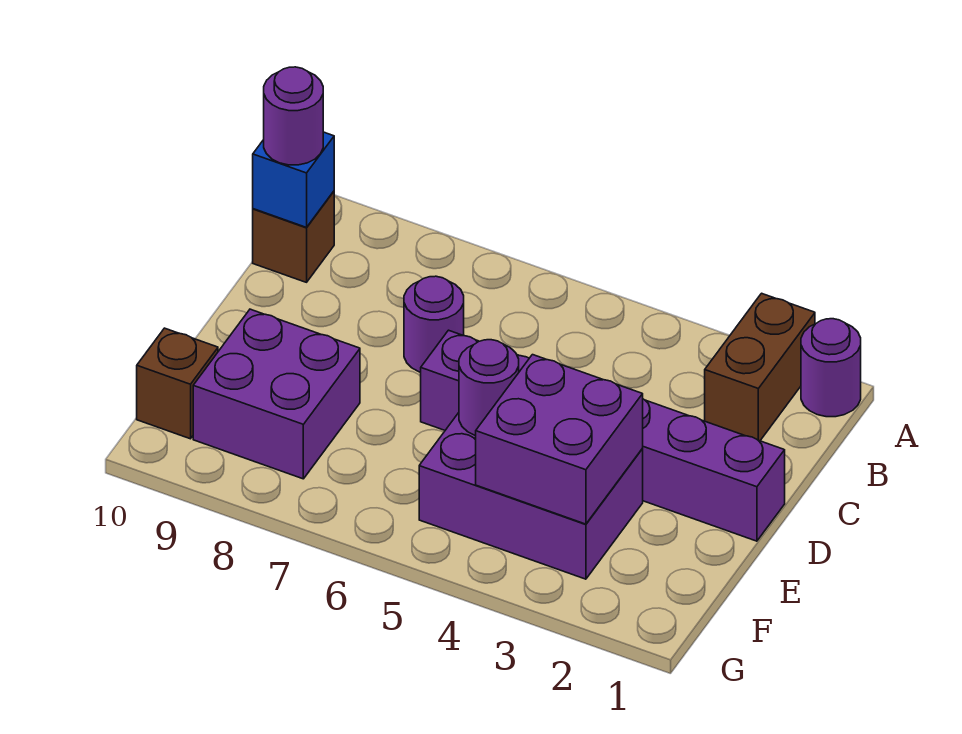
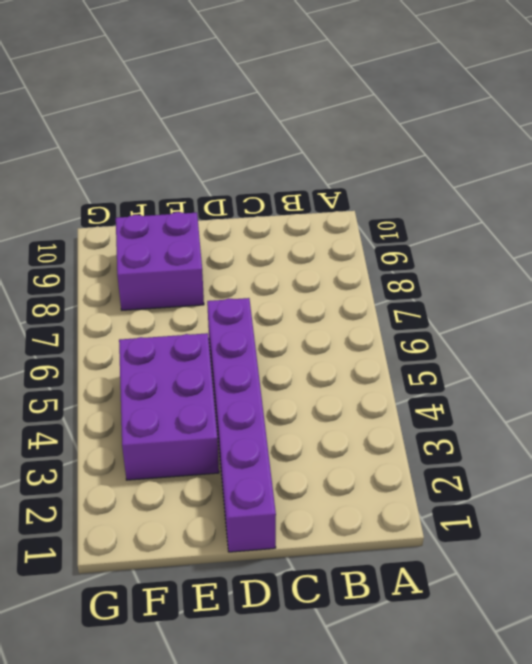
none -> purple 1x1 round brick [801,319,861,417]
none -> brown 1x2 brick [705,293,815,441]
none -> brown 1x1 brick [253,191,334,282]

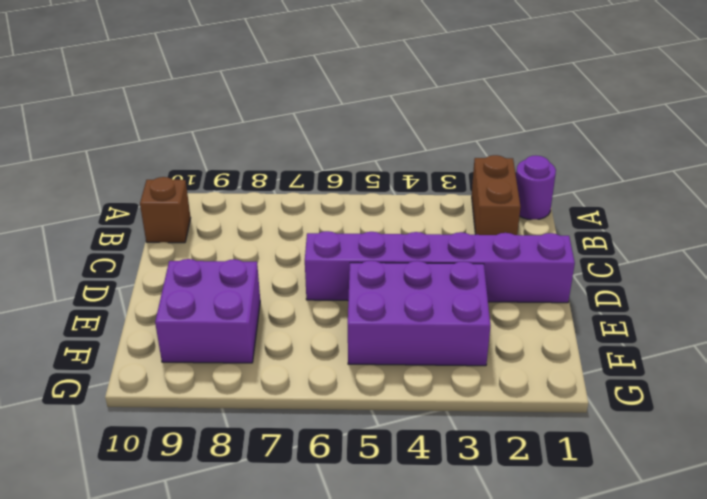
none -> purple 1x1 round brick [404,276,464,372]
none -> brown 1x1 brick [137,328,218,439]
none -> blue 1x1 brick [253,132,334,227]

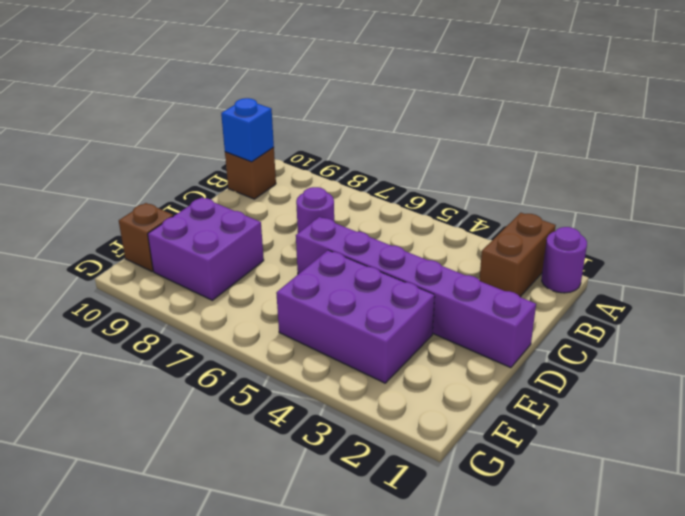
none -> purple 2x2 brick [476,355,643,524]
none -> purple 1x1 round brick [459,340,519,436]
none -> purple 1x1 round brick [264,67,323,165]

